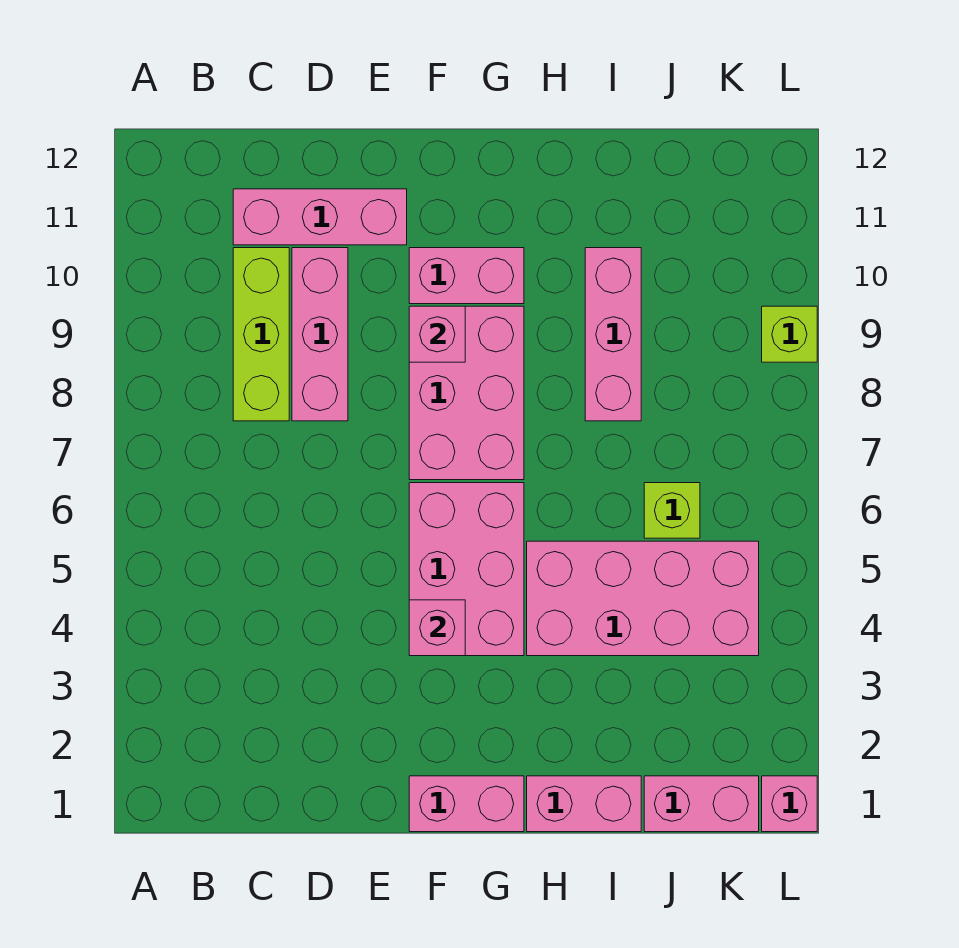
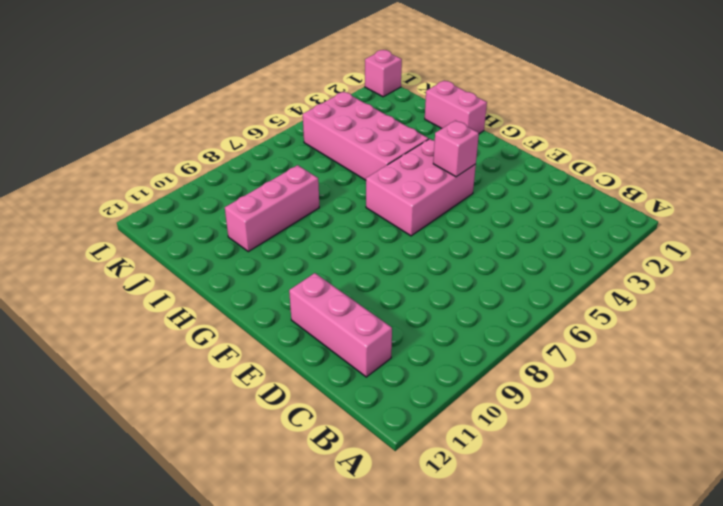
none -> lime 1x3 brick [233,248,289,421]
none -> pink 1x3 brick [292,248,348,421]
none -> pink 1x2 brick [409,776,524,832]

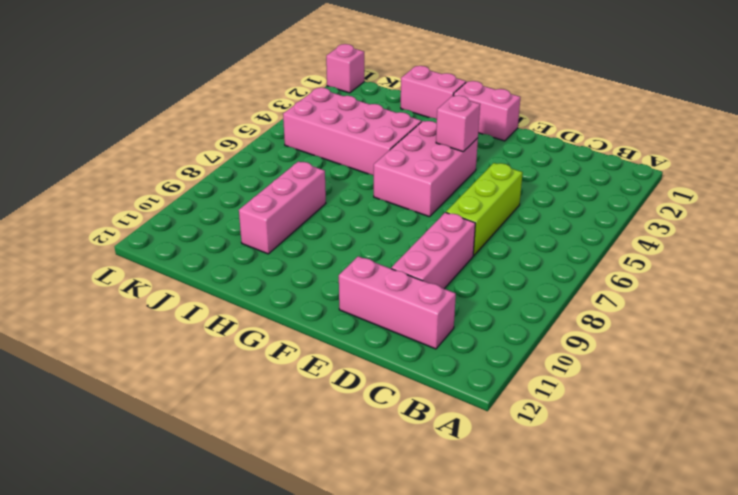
lime 1x3 brick [446,163,523,256] -> lime 1x3 brick moved to [233,248,289,421]
none -> pink 2x3 brick [409,306,524,480]
none -> pink 1x2 brick [409,248,524,304]
none -> pink 1x2 brick [644,776,759,832]

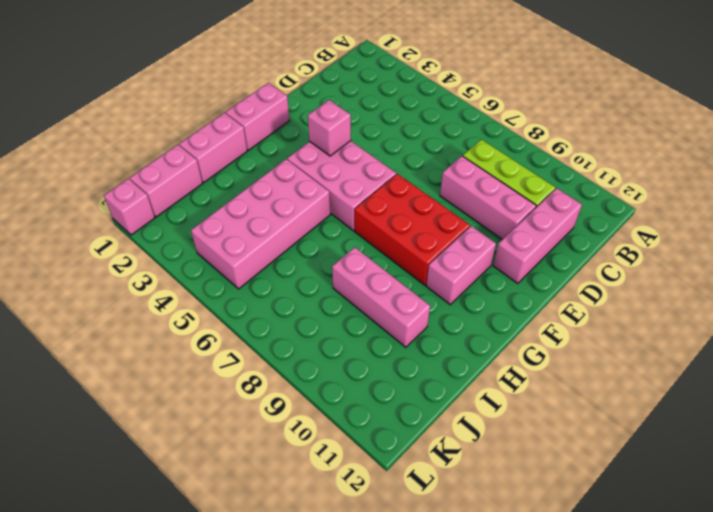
red 2x3 brick [355,174,470,285] -> pink 2x3 brick [409,306,524,480]
none -> lime 1x1 brick [644,483,700,538]
none -> lime 1x1 brick [762,306,817,362]
none -> pink 1x1 brick [409,306,465,362]

